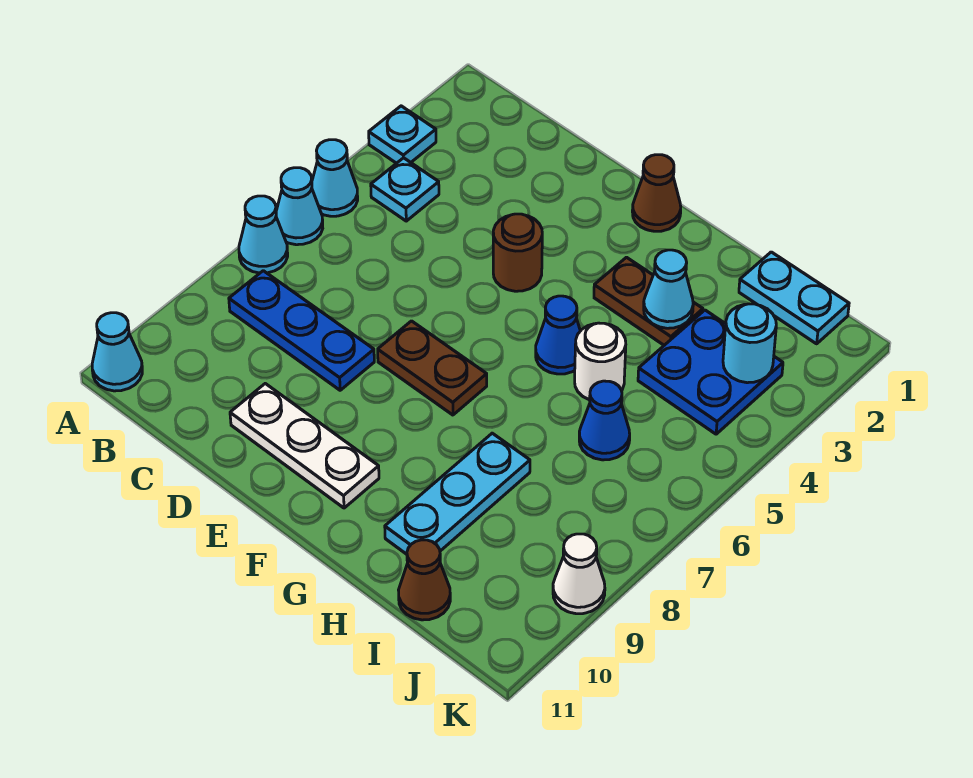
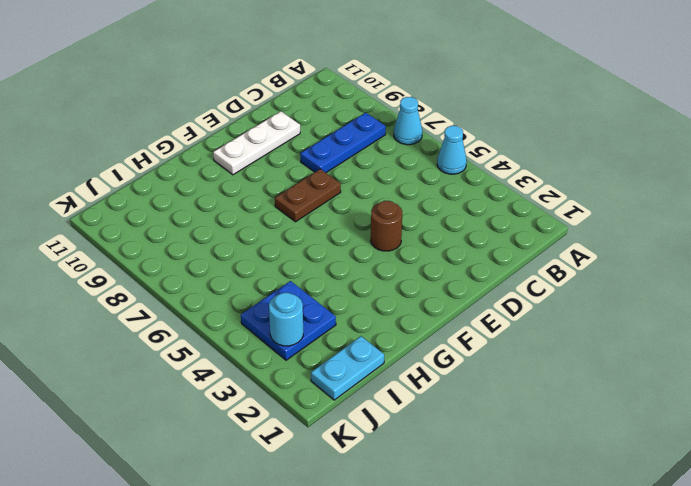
none -> cyan 1x1 plate [369,106,436,163]
none -> cyan 1x1 cone [276,168,323,245]
none -> cyan 1x1 cone [92,313,142,391]

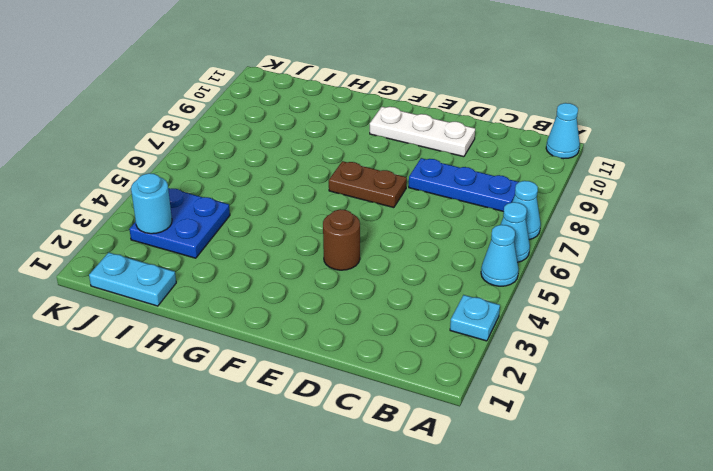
none -> cyan 1x1 plate [371,158,439,221]
none -> brown 1x1 cone [632,155,681,231]
none -> brown 1x2 plate [594,257,703,345]

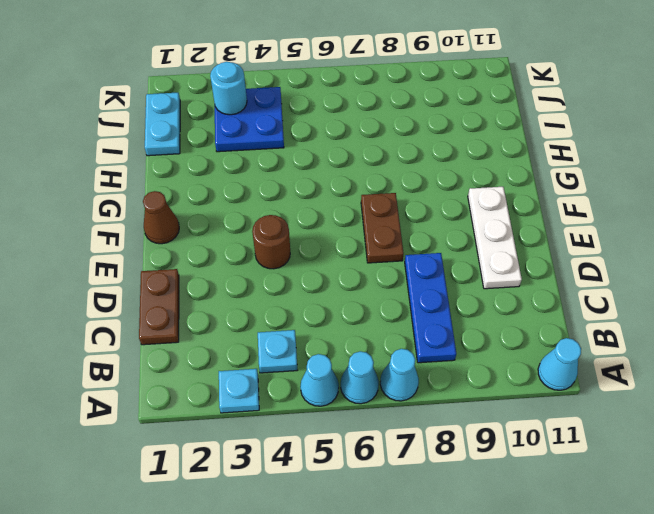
brown 1x2 plate [139,269,179,345] -> brown 1x2 plate moved to [594,257,703,345]
none -> blue 1x1 cone [536,296,580,374]
none -> white 1x1 round brick [575,323,626,400]
none -> cyan 1x3 plate [385,433,530,554]

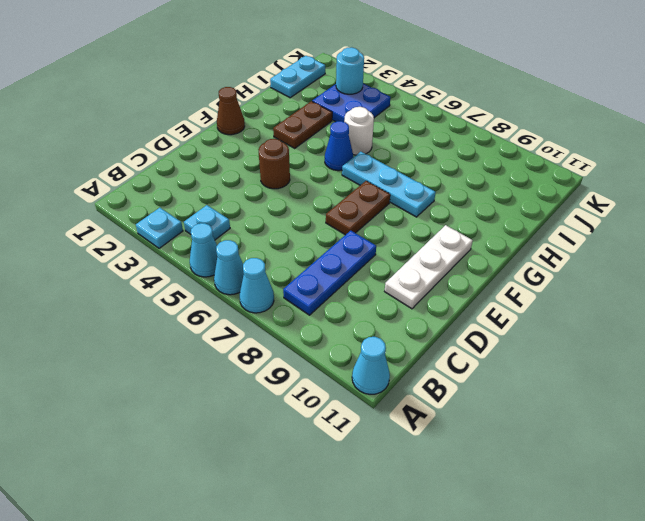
cyan 1x3 plate [342,152,436,217] -> cyan 1x3 plate moved to [385,433,530,554]
none -> blue 1x1 cone [579,381,630,460]
none -> brown 1x1 cone [399,540,450,620]
none -> white 1x1 cone [553,534,605,614]

